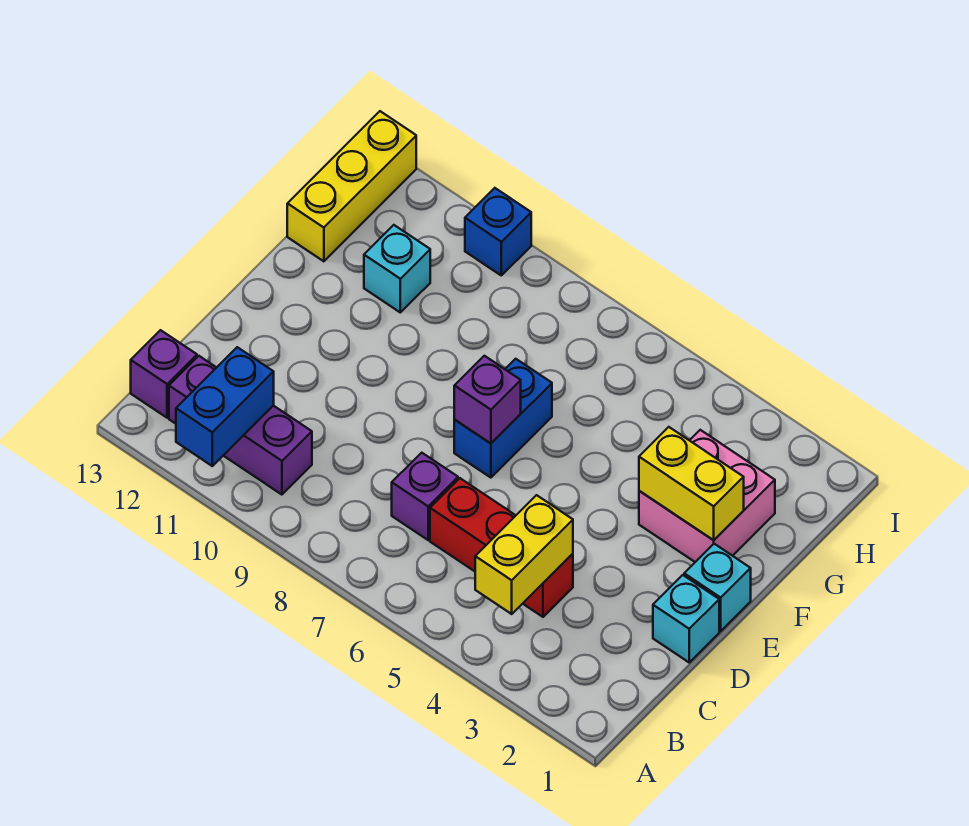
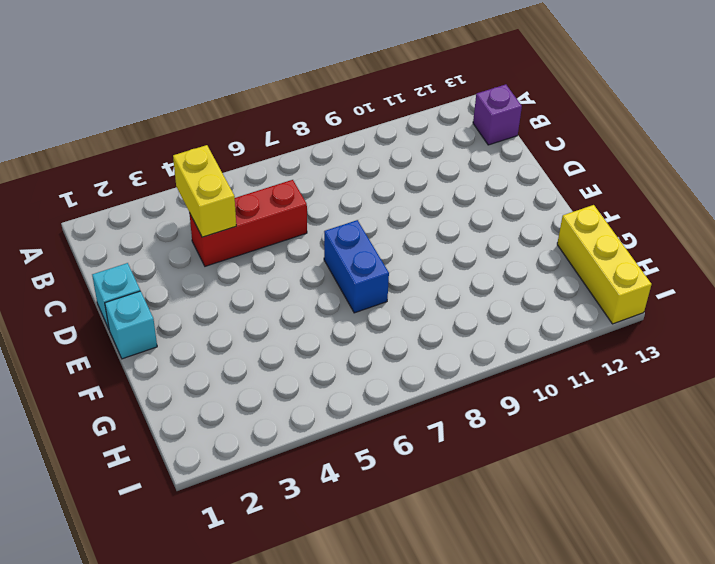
none -> purple 1x3 brick [169,356,312,495]
none -> purple 1x1 brick [392,453,458,540]
none -> pink 2x2 brick [639,430,775,562]

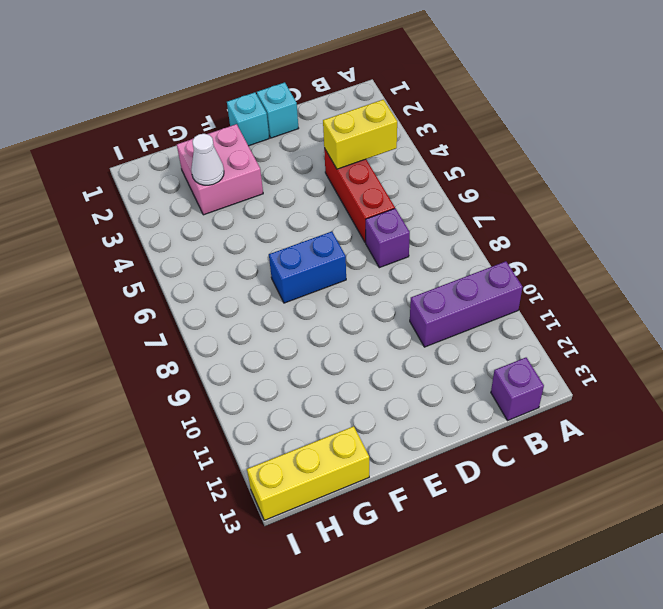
purple 1x3 brick [410,261,522,347] -> purple 1x3 brick turned to [169,356,312,495]
white 1x1 cone [191,134,224,185] -> none
none -> cyan 1x1 brick [364,225,430,312]
none -> blue 1x1 brick [465,188,531,275]
none -> blue 1x2 brick [176,347,274,466]

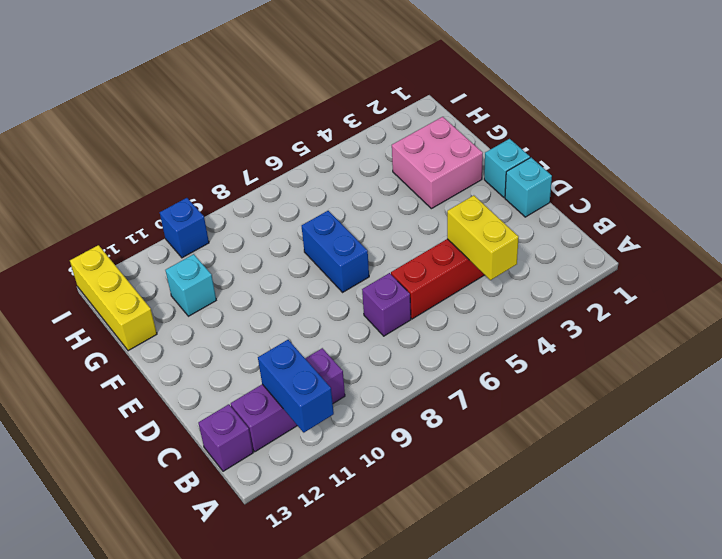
none -> purple 1x1 brick [454,356,521,443]
none -> yellow 1x2 brick [639,427,744,540]

